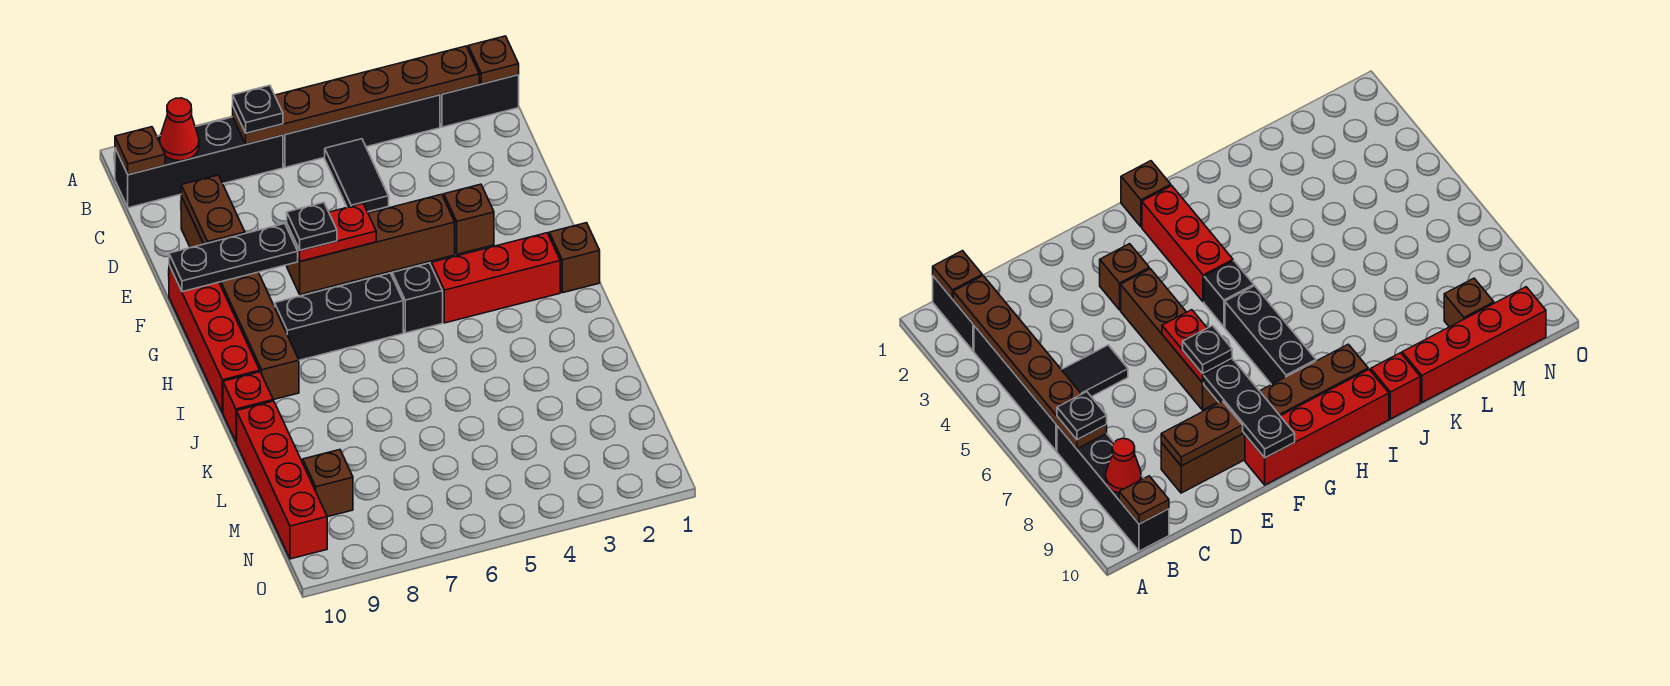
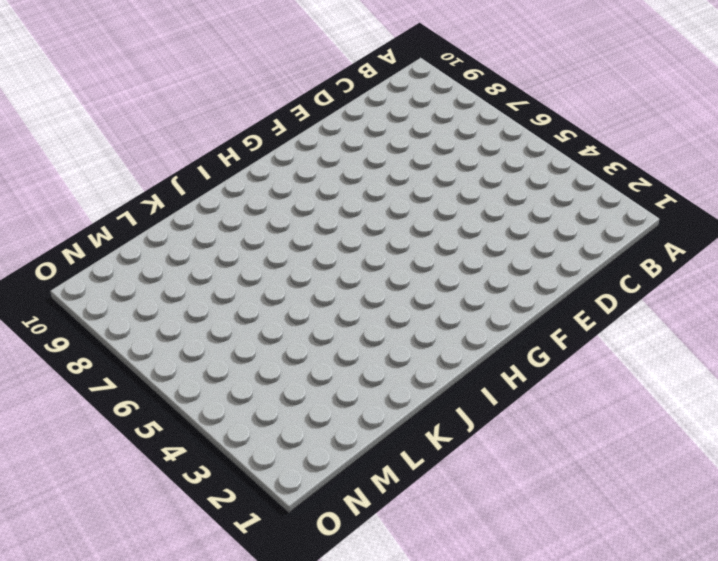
none -> black 1x2 brick [440,75,519,127]
none -> black 1x4 brick [283,95,440,168]
none -> black 1x4 brick [115,117,283,208]

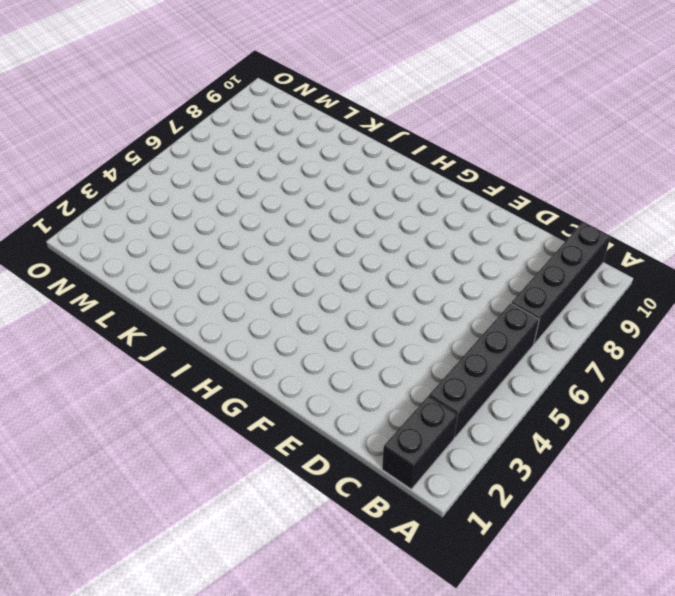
none -> black 1x2 tile [325,139,389,212]
none -> brown 1x6 brick [181,197,299,400]
none -> brown 1x1 brick [444,184,494,254]

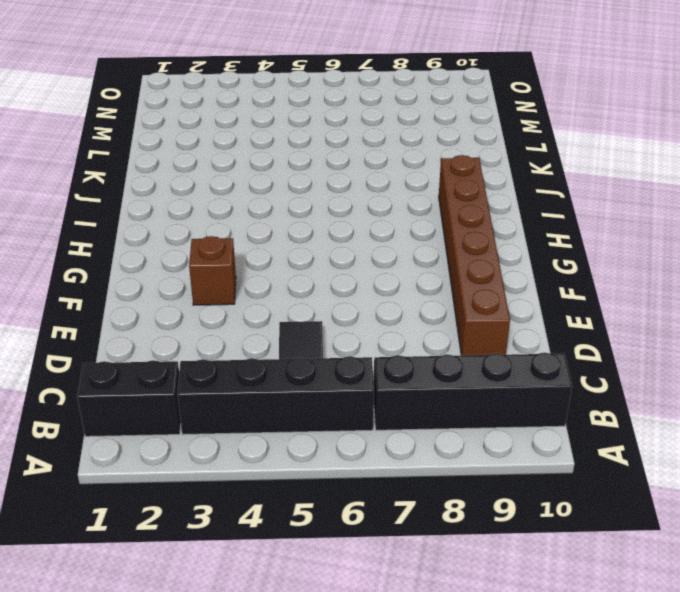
none -> brown 1x4 brick [287,194,455,295]
none -> red 1x4 brick [169,265,260,413]
none -> brown 1x1 brick [549,223,600,293]

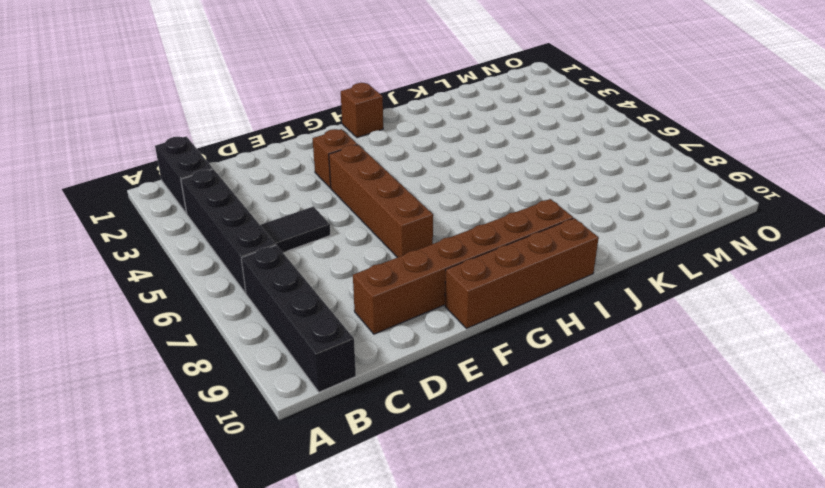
brown 1x4 brick [445,218,599,329] -> red 1x4 brick [169,265,260,413]
none -> red 1x3 brick [432,233,560,323]
none -> black 1x1 brick [392,263,443,333]
none -> black 1x3 brick [275,273,403,360]

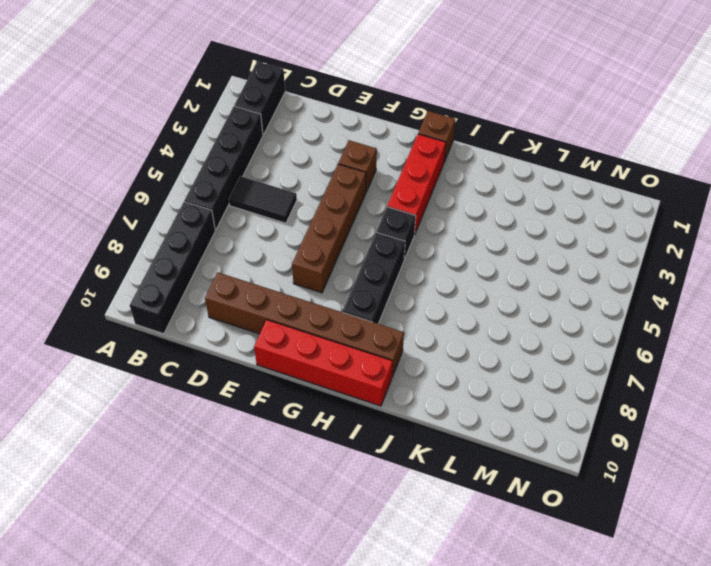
none -> red 1x1 brick [223,372,273,442]
none -> red 1x4 brick [237,401,327,559]
none -> brown 1x1 brick [303,450,353,517]

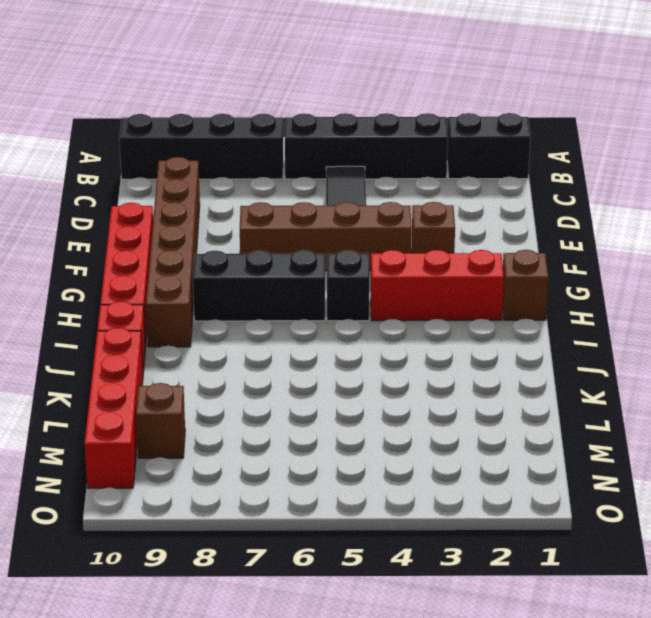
none -> brown 1x1 plate [468,36,519,84]
none -> brown 1x6 plate [233,46,479,144]
none -> red 1x1 cone [160,98,199,161]

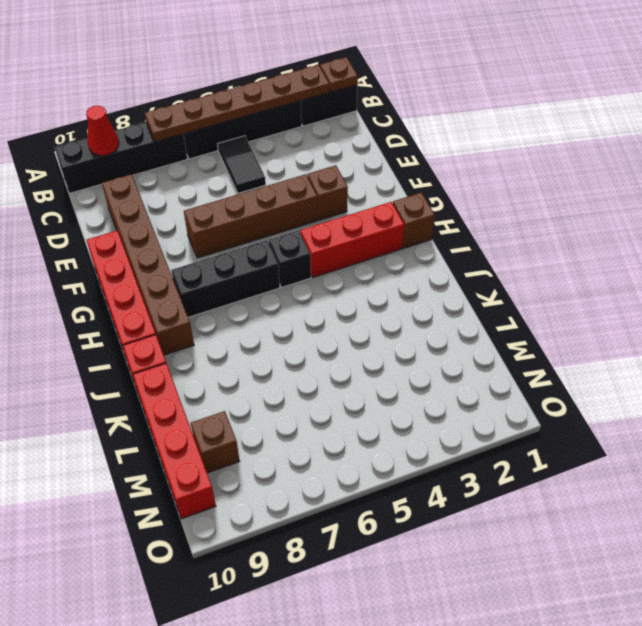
none -> brown 1x1 plate [115,127,165,175]
none -> brown 1x2 plate [181,175,245,244]
none -> red 1x2 plate [286,204,376,261]

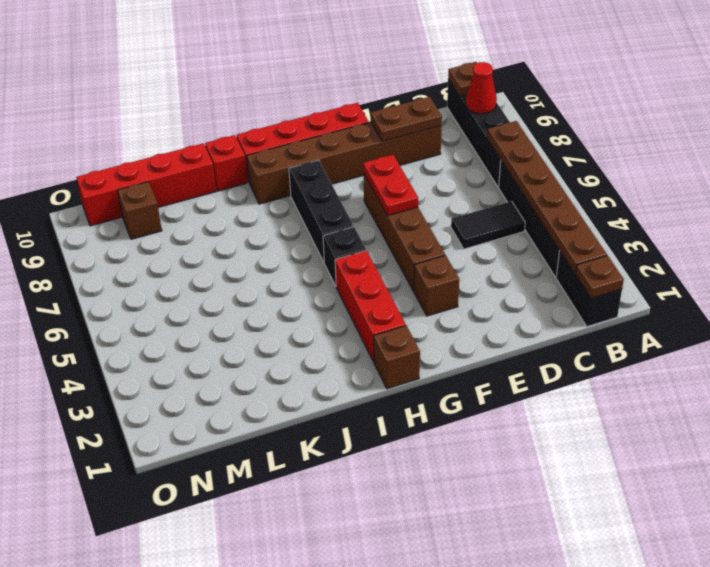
none -> black 1x3 plate [169,224,298,292]
none -> black 1x1 plate [233,85,283,133]
none -> black 1x1 plate [287,202,337,250]

